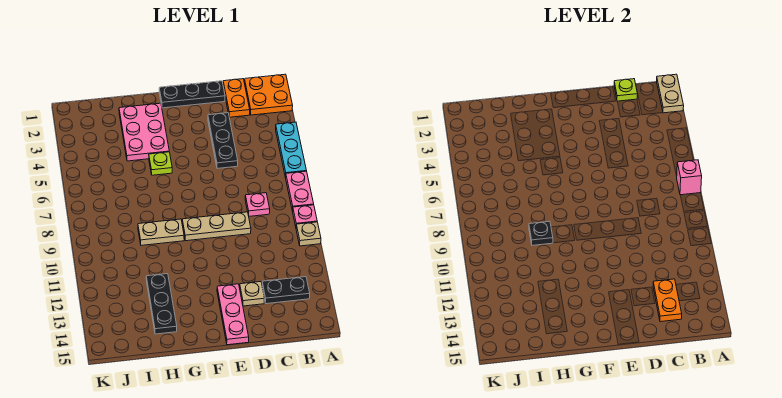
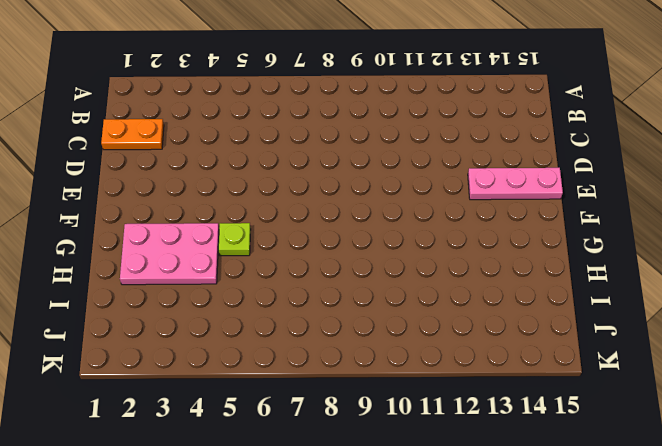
none -> orange 2x2 plate [244,74,293,115]
none -> cyan 1x3 plate [276,122,306,178]
none -> pink 1x2 plate [286,171,314,211]

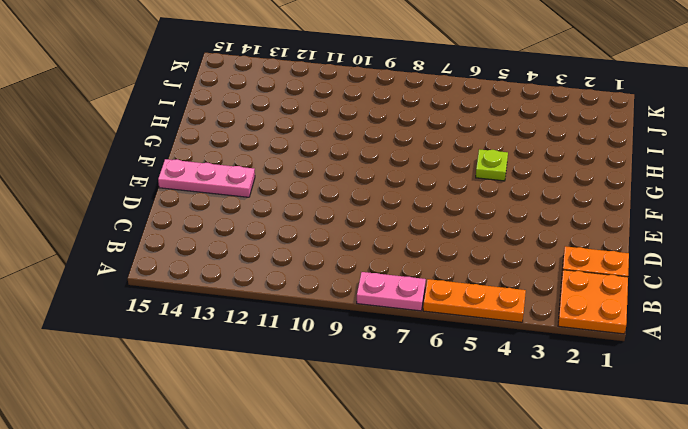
orange 1x3 plate [423,279,526,322] -> cyan 1x3 plate [276,122,306,178]
none -> pink 1x1 plate [293,205,317,226]
none -> tan 1x1 plate [296,222,321,246]
none -> black 1x2 plate [262,277,310,304]

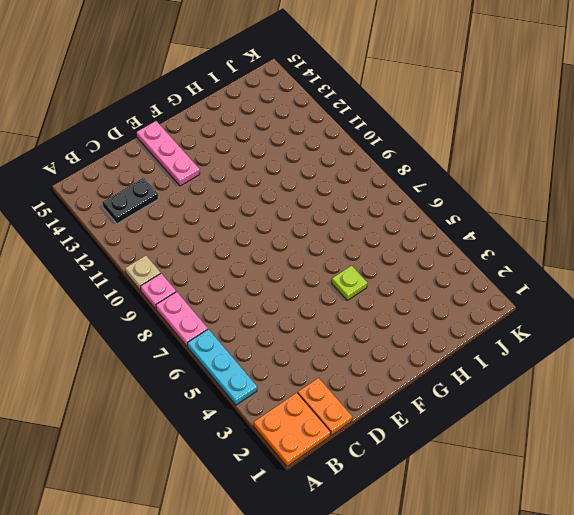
none -> pink 1x1 plate [245,193,270,216]
none -> black 1x3 plate [159,81,225,108]
none -> black 1x3 plate [208,113,238,168]

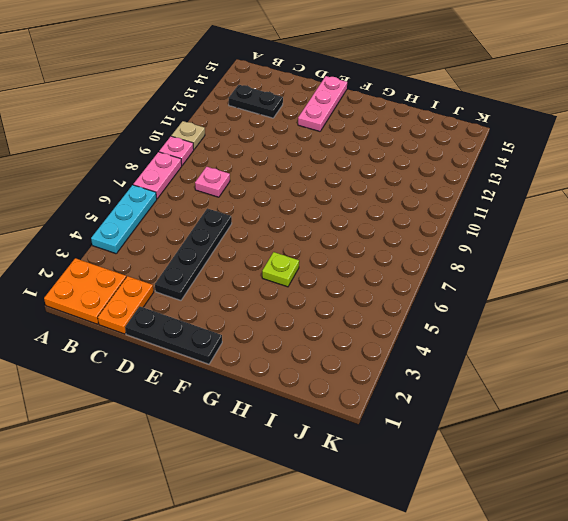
black 1x4 plate [155,208,232,300] -> black 1x3 plate [208,113,238,168]
none -> tan 1x3 plate [182,212,251,241]
none -> tan 1x1 plate [240,282,265,306]
none -> pink 2x3 plate [119,103,169,161]

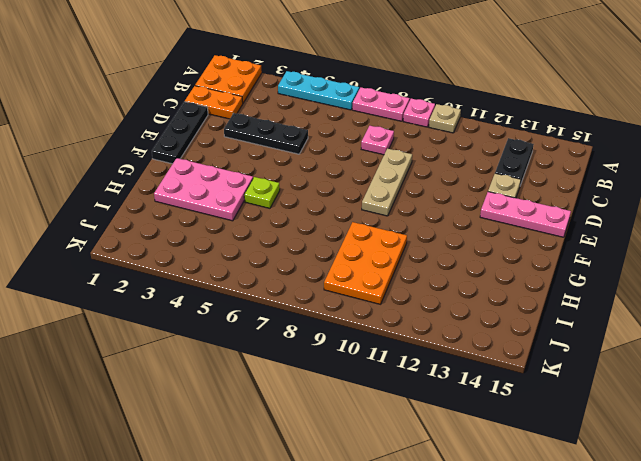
orange 2x3 plate [324,222,407,304] -> tan 1x2 plate [138,219,184,245]
none -> black 1x3 plate [146,274,177,334]
none -> tan 1x2 plate [657,74,684,113]
none -> pink 1x1 brick [677,160,702,195]

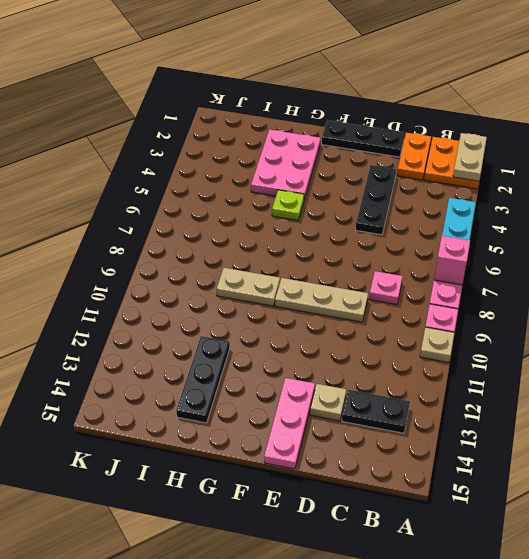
none -> lime 1x1 plate [614,79,638,101]
none -> orange 1x2 plate [653,279,682,322]
none -> black 1x1 plate [529,221,553,245]

